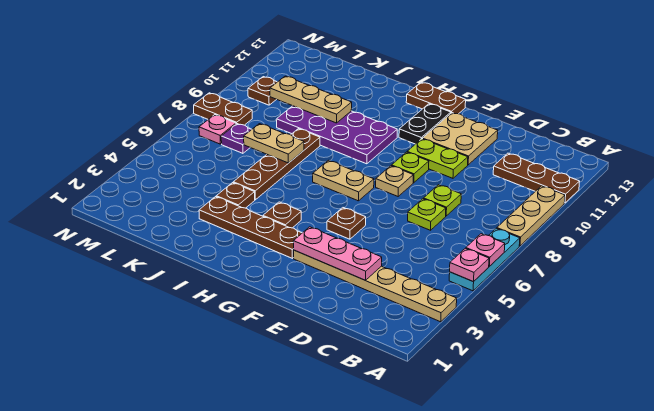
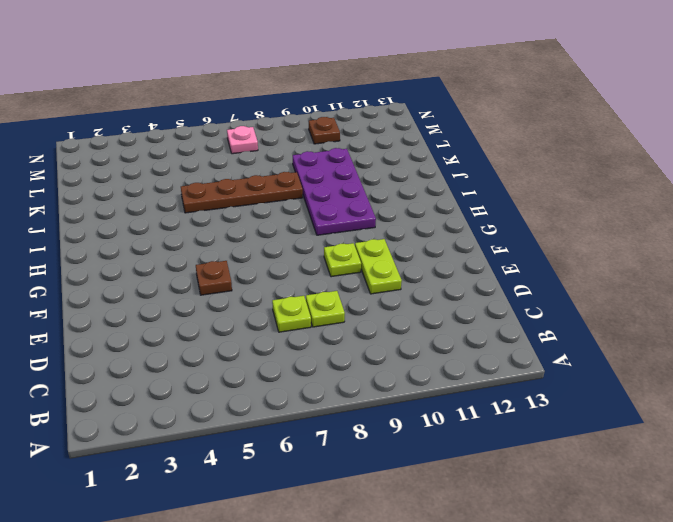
none -> tan 1x6 plate [294,250,457,322]
none -> cyan 1x3 plate [449,228,520,291]
none -> tan 1x3 plate [497,186,565,246]

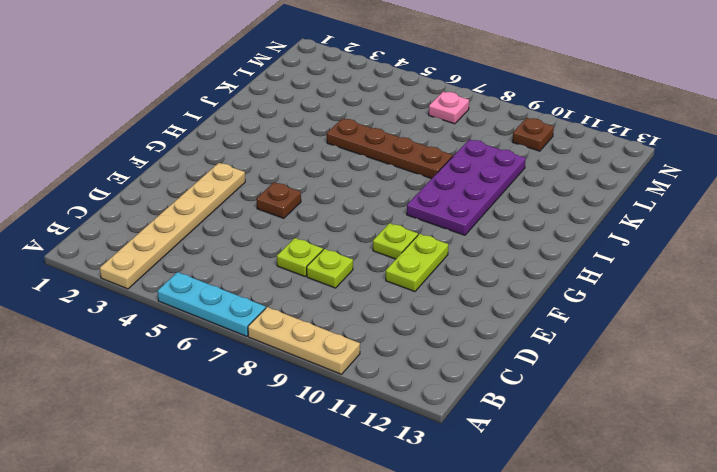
none -> brown 1x3 plate [493,153,580,203]
none -> tan 2x2 plate [423,113,498,165]
none -> tan 1x1 plate [376,166,413,196]

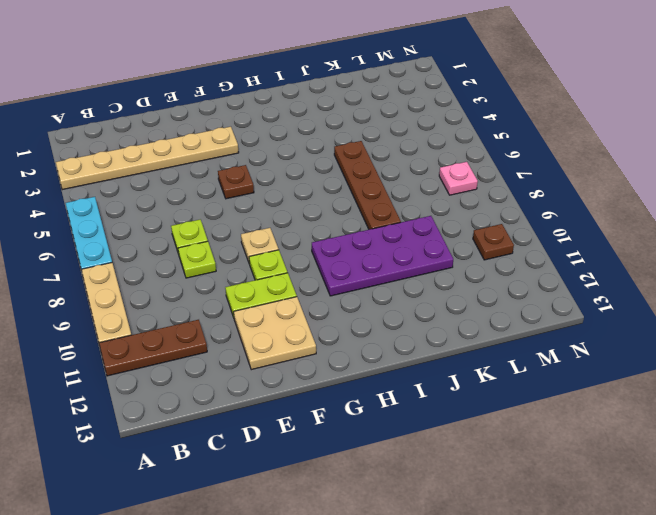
none -> brown 1x4 plate [199,197,302,258]
none -> tan 1x2 plate [313,160,374,201]
none -> black 1x2 plate [399,104,451,144]

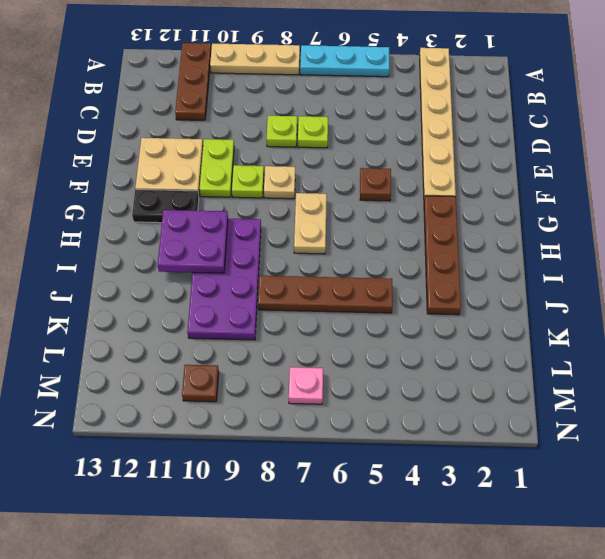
purple 2x2 plate [158,210,228,273] -> none
none -> brown 1x2 plate [406,82,466,114]
none -> brown 1x1 plate [263,202,301,228]
none -> brown 1x1 plate [216,183,255,208]

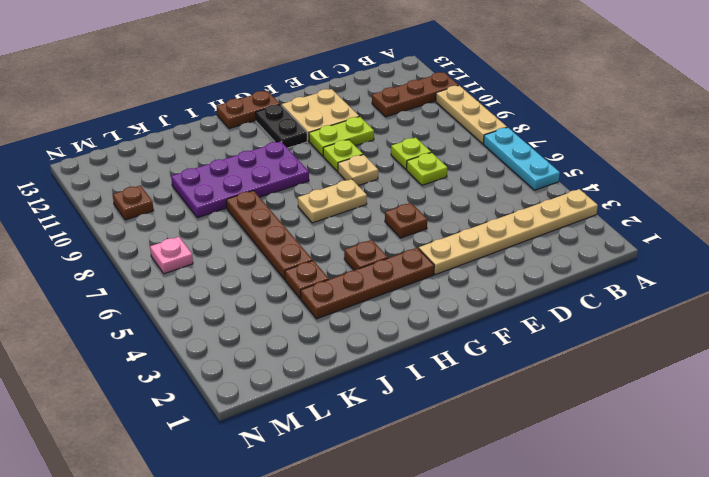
none -> purple 1x1 plate [221,124,252,153]
none -> brown 1x2 plate [194,93,252,125]
none -> pink 1x1 plate [450,248,489,282]

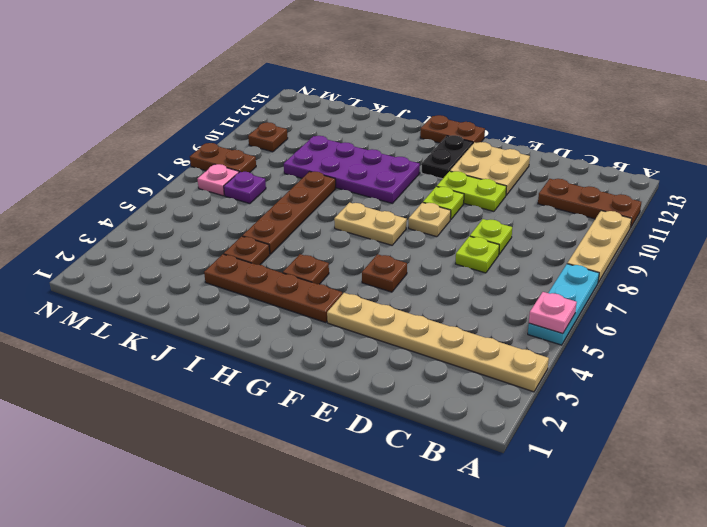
none -> pink 1x1 plate [466,234,505,267]
none -> pink 1x3 plate [293,227,382,280]
none -> tan 1x2 plate [244,124,304,163]

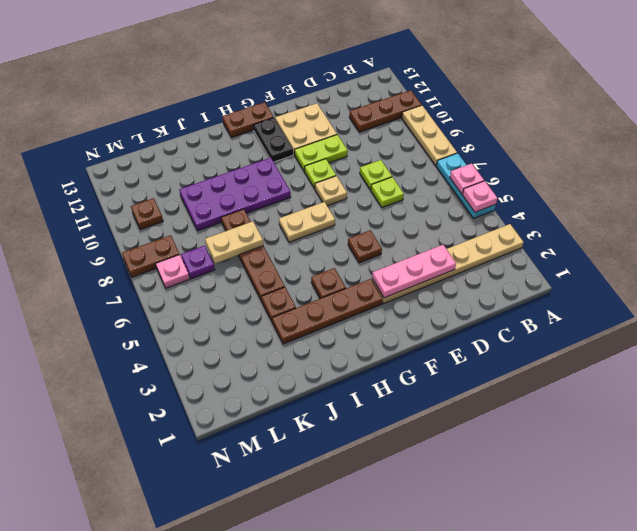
none -> tan 1x3 plate [270,76,352,123]

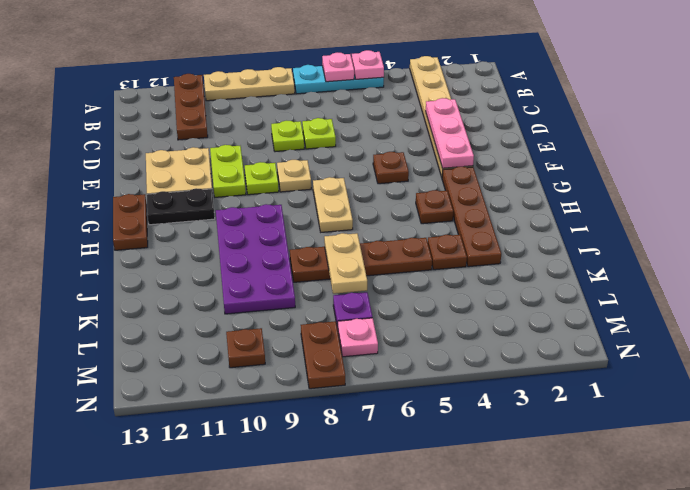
none -> tan 1x3 plate [270,76,352,123]

